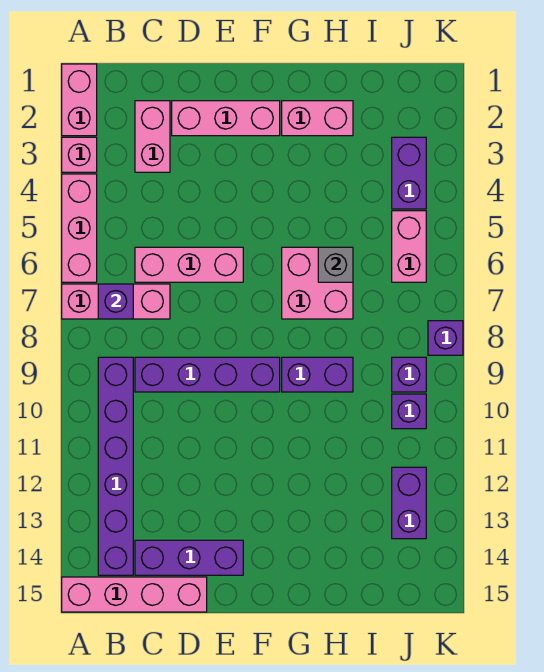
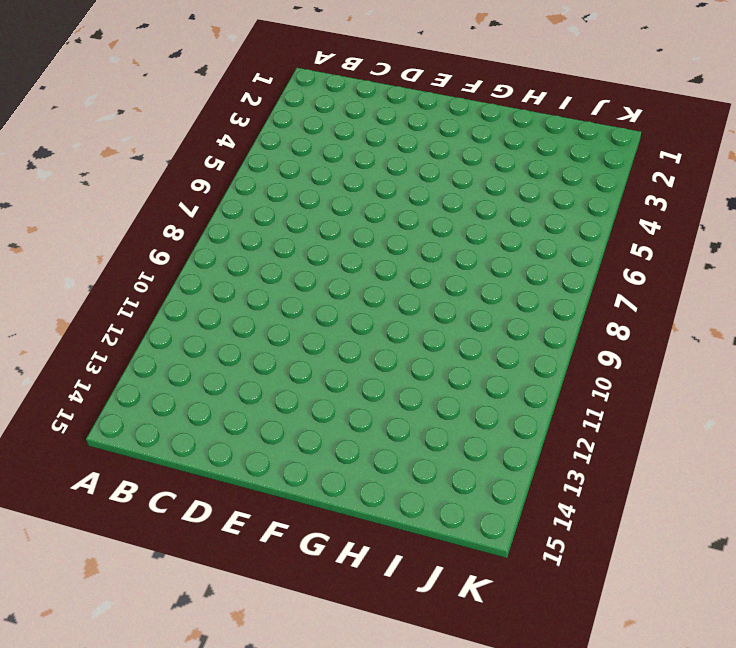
none -> pink 1x2 brick [62,64,97,136]
none -> pink 1x1 brick [62,137,97,172]
none -> pink 1x3 brick [62,174,97,282]

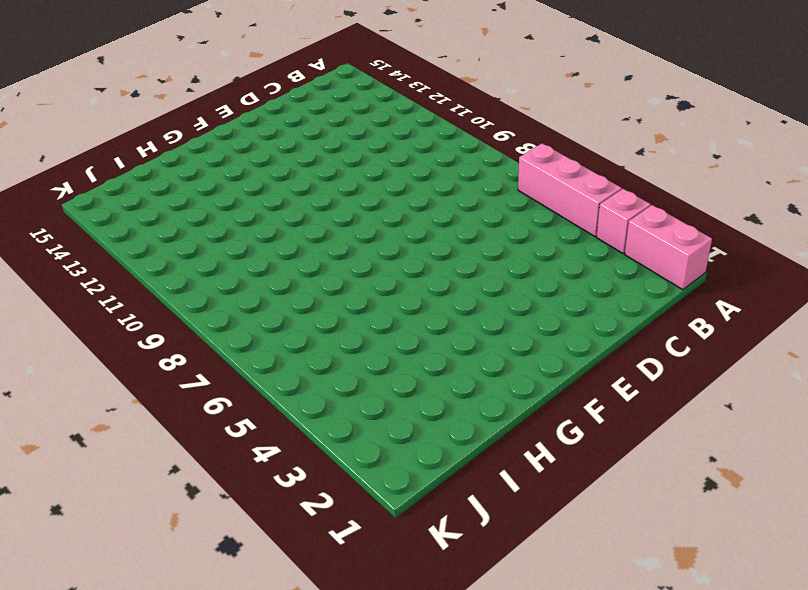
none -> pink 1x3 brick [62,284,170,319]
none -> pink 1x4 brick [62,577,207,612]
none -> purple 1x6 brick [98,357,133,575]

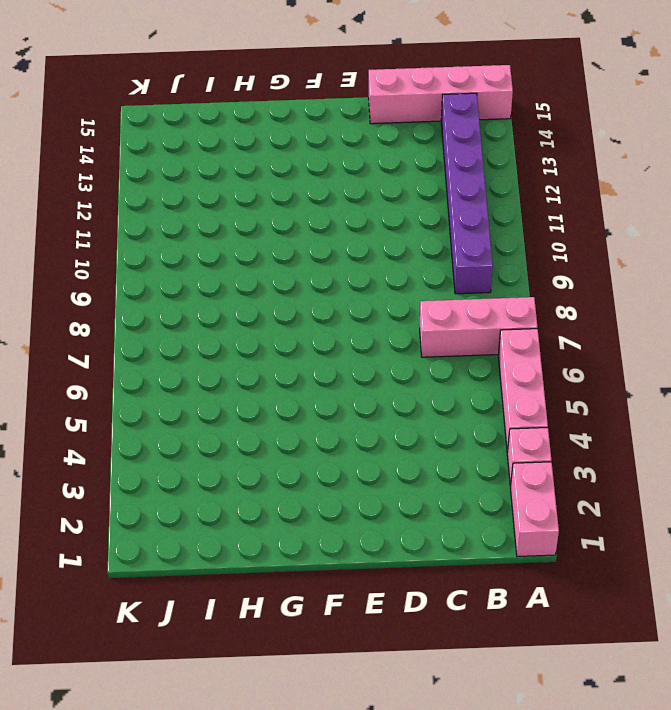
none -> pink 1x2 brick [135,101,170,172]
none -> pink 1x3 brick [135,247,243,282]
none -> purple 1x4 brick [135,357,280,392]

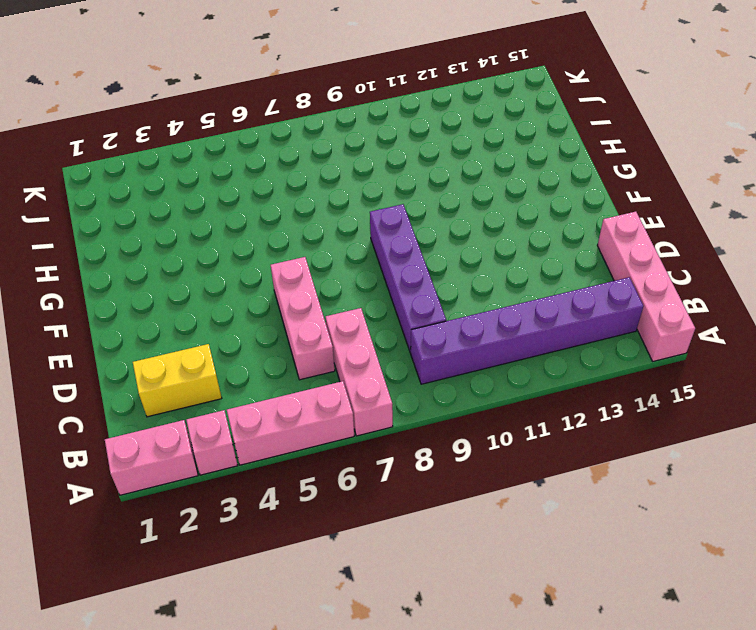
yellow 1x2 brick [133,344,222,417] -> pink 1x2 brick [135,101,170,172]
none -> purple 1x3 brick [135,540,243,575]
none -> pink 1x3 brick [172,101,280,136]
none -> pink 1x2 brick [282,101,353,136]

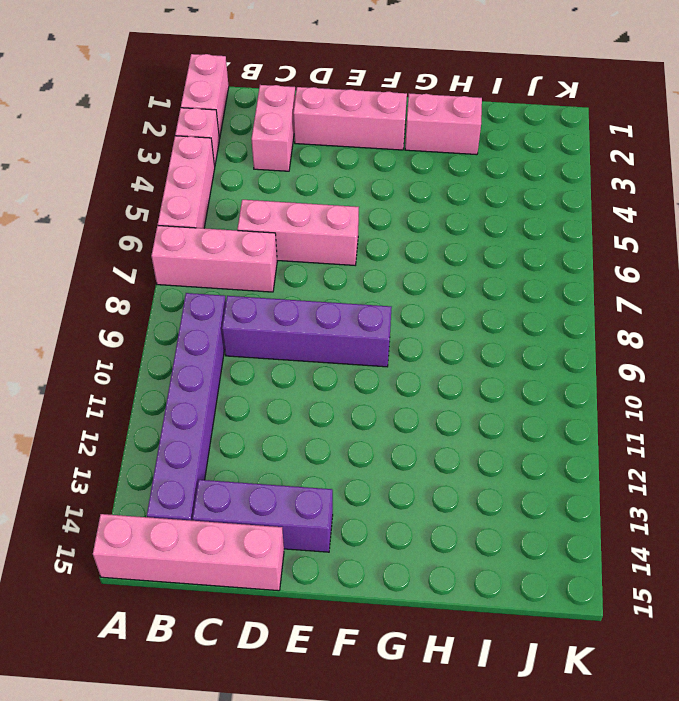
none -> pink 2x2 brick [282,247,353,319]
none -> purple 1x2 brick [282,357,353,392]
none -> purple 1x2 brick [392,137,426,209]

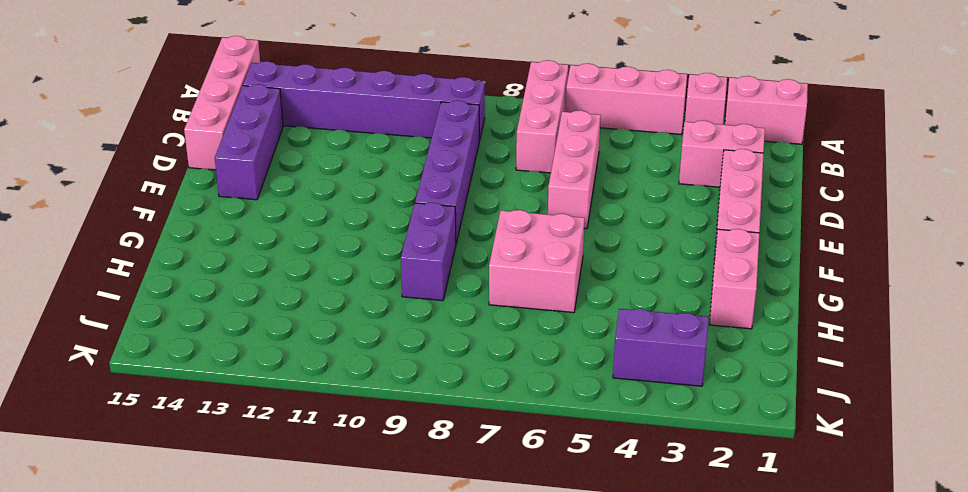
none -> pink 1x2 brick [392,211,426,282]
none -> purple 1x1 brick [392,357,426,392]
none -> purple 1x1 brick [392,394,426,429]

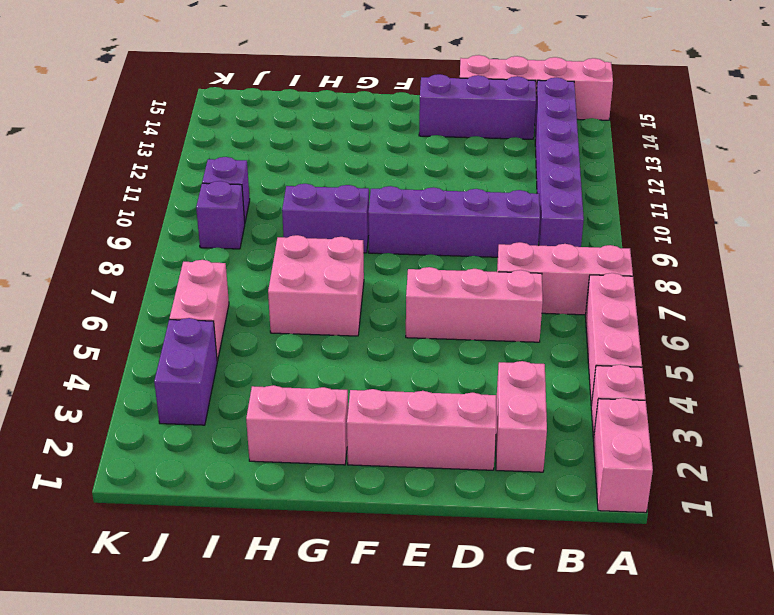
none -> purple 1x2 brick [392,467,426,539]
none -> purple 1x1 brick [428,321,463,355]
none -> purple 1x1 brick [98,284,133,319]

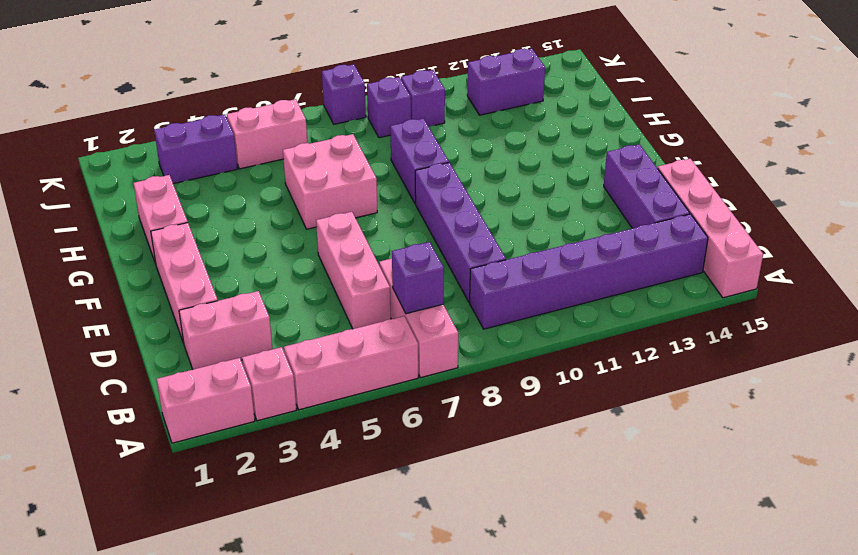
none -> grey 1x1 brick [318,247,353,282]

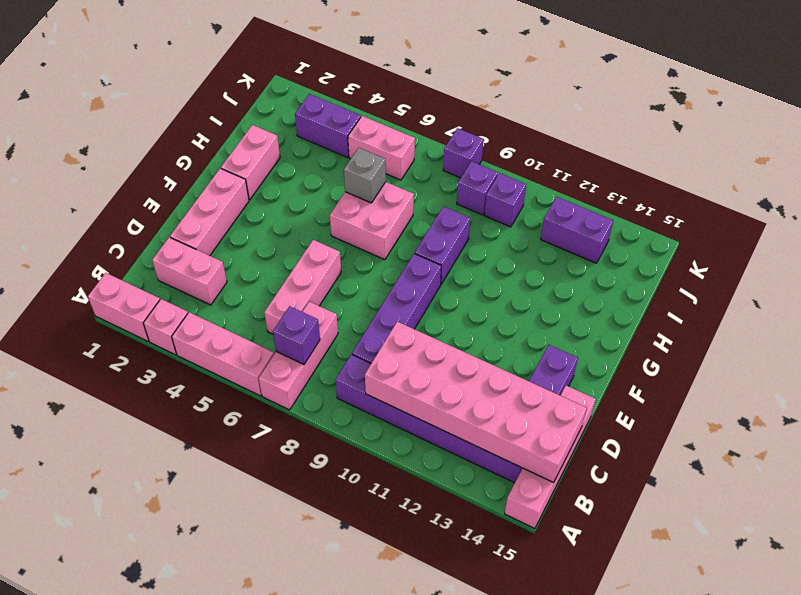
pink 2x6 brick [365,322,587,483] -> none

